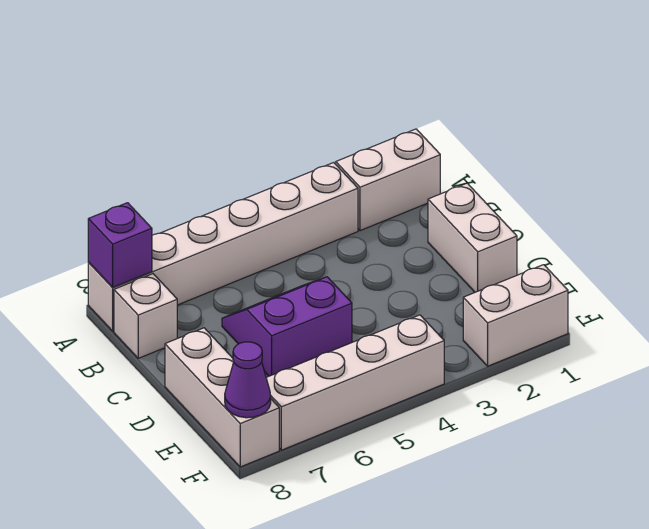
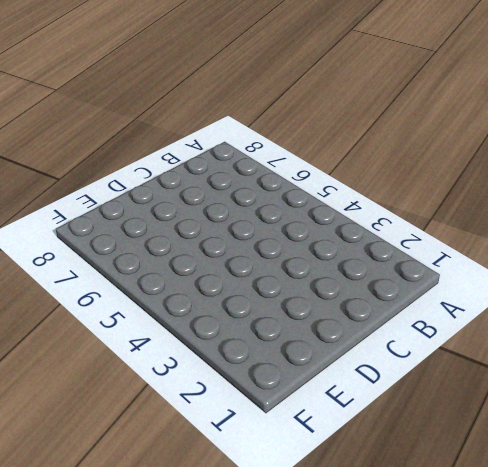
none -> white 1x2 brick [336,129,440,231]
none -> white 1x6 brick [88,163,358,331]

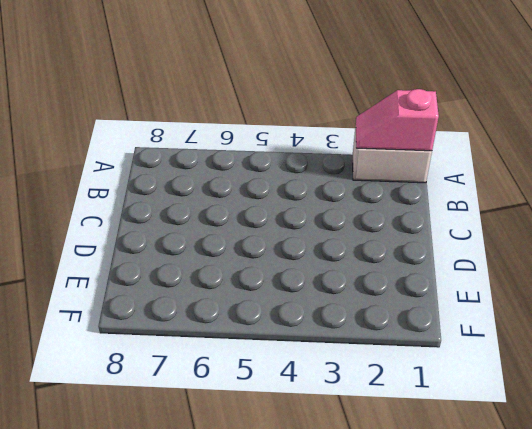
pink 1x2 slope [356,89,439,151] -> none
none -> white 1x6 brick [88,163,358,331]
none -> white 1x1 brick [114,274,177,358]

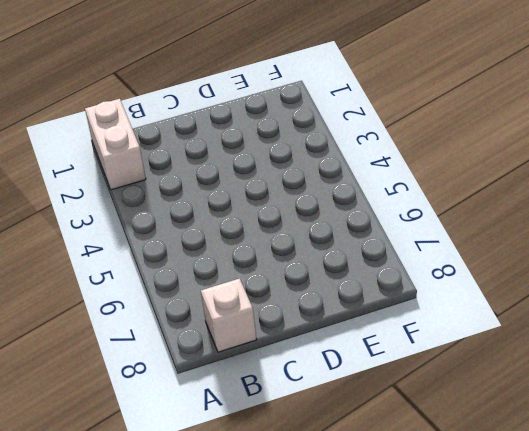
none -> white 1x6 brick [88,163,358,331]
none -> white 1x2 brick [428,183,517,292]

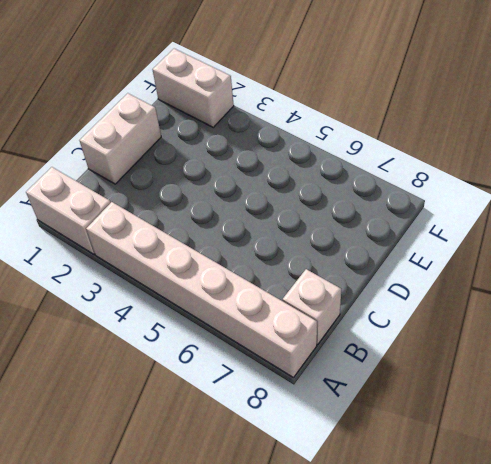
none -> purple 2x2 slope [222,277,352,376]
none -> white 1x3 brick [165,328,279,467]

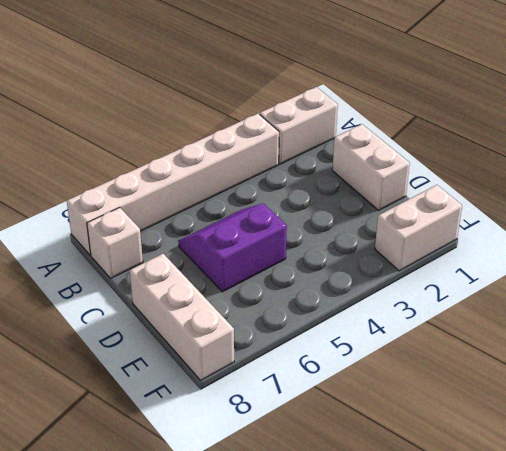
none -> white 1x4 brick [266,315,444,450]
none -> purple 1x1 brick [88,203,152,288]

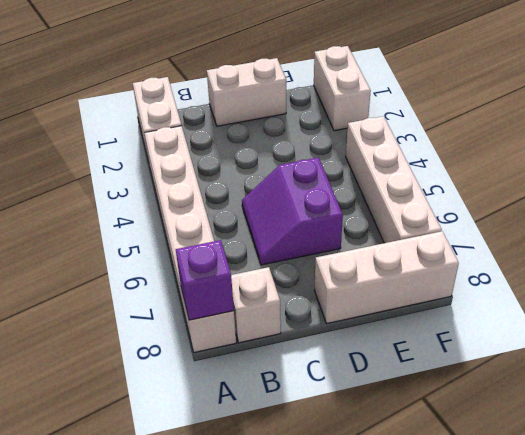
none -> purple 1x1 cone [225,342,271,418]

